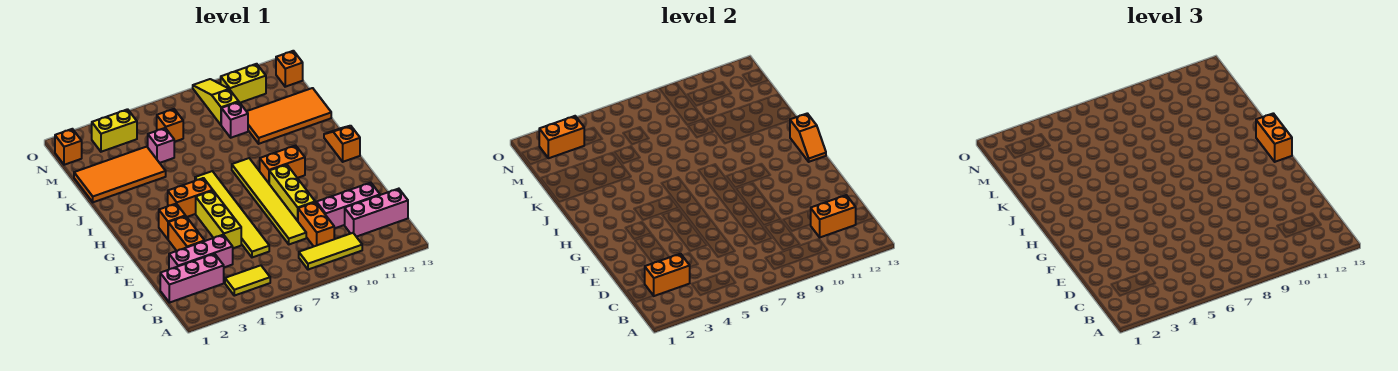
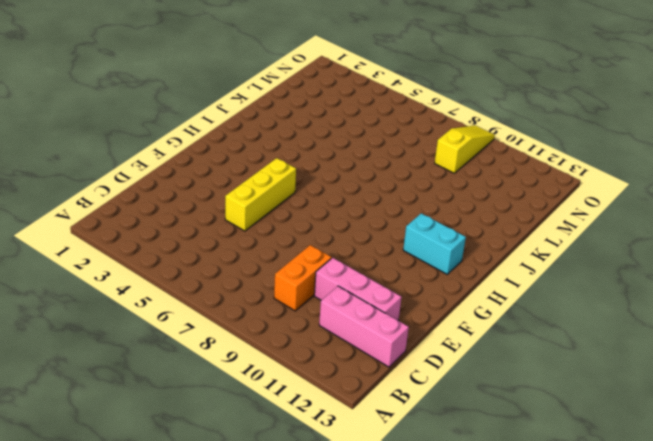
cyan 1x2 brick [403,213,466,274] -> none
none -> yellow 1x2 tile [225,265,270,296]
none -> yellow 1x3 tile [299,233,362,270]
none -> pink 1x3 brick [160,254,224,303]
none -> pink 1x3 brick [169,235,233,269]

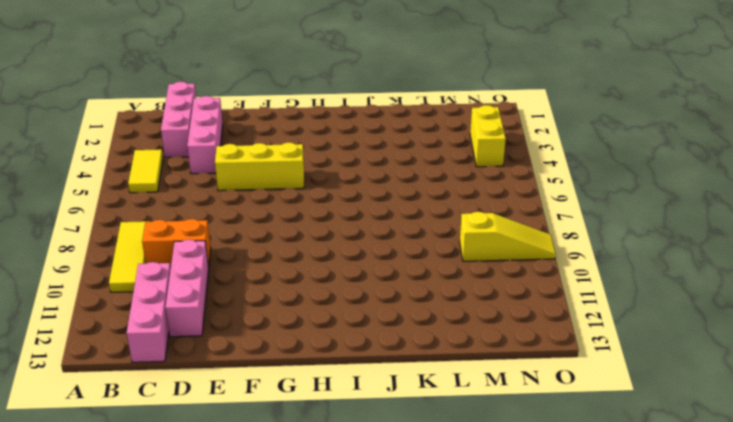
none -> yellow 1x6 tile [195,171,269,257]
none -> yellow 1x6 tile [232,158,306,244]
none -> orange 1x2 brick [168,216,204,251]
none -> yellow 1x3 brick [269,165,315,221]

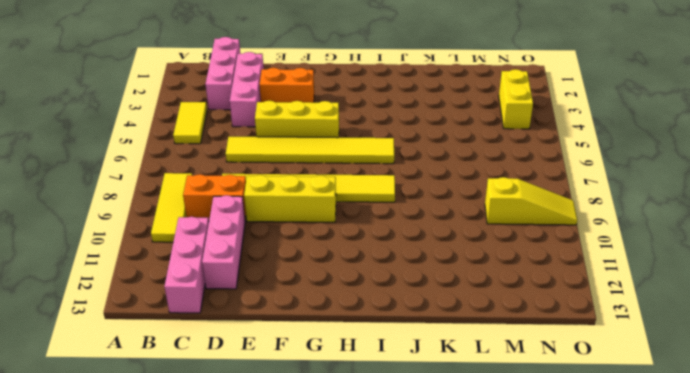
none -> orange 1x1 brick [159,204,185,239]
none -> orange 1x2 brick [168,178,213,217]
none -> orange 1x2 brick [260,145,305,183]
none -> orange 1x2 slope [324,126,360,162]

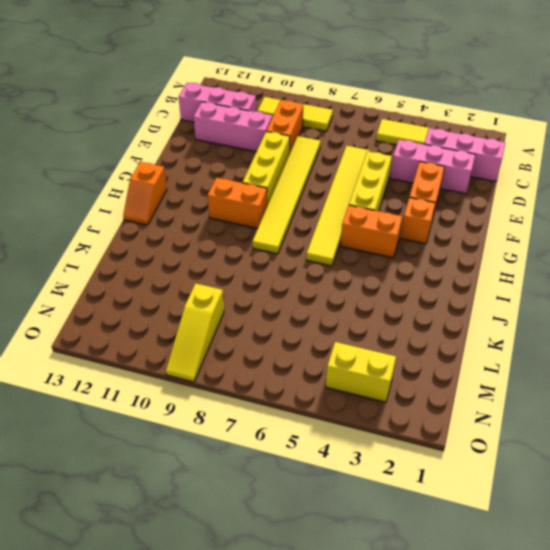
none -> orange 2x4 tile [74,147,166,202]
none -> orange 2x4 tile [247,88,331,144]
none -> pink 1x1 brick [148,128,174,163]
none -> pink 1x1 brick [221,102,248,138]

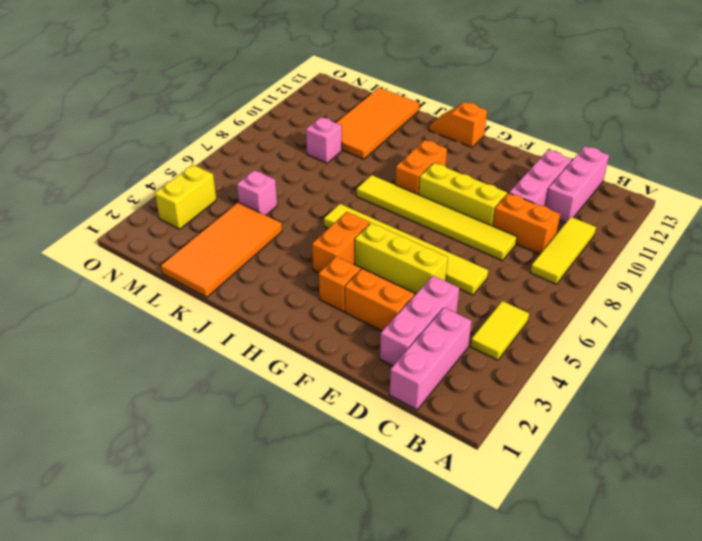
none -> orange 1x1 brick [157,109,183,142]
none -> yellow 1x3 slope [193,79,239,125]
none -> orange 1x1 brick [55,129,82,165]
none -> yellow 1x2 brick [221,64,266,103]

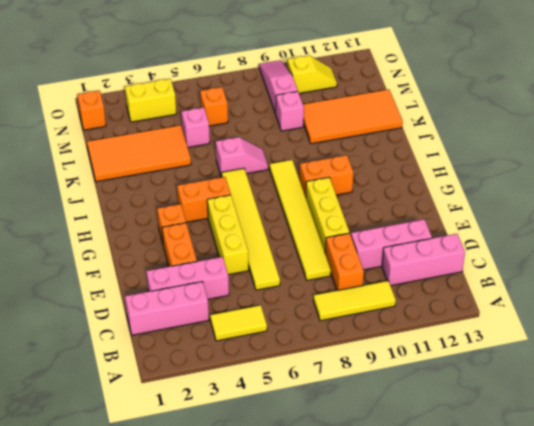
pink 1x2 slope [216,137,268,177] -> none
pink 1x3 slope [259,60,298,114] -> yellow 1x3 slope [193,79,239,125]
yellow 1x2 slope [287,55,337,93] -> yellow 1x2 brick [221,64,266,103]
none -> orange 1x2 slope [324,126,360,162]
none -> orange 1x1 brick [276,51,303,87]
none -> orange 1x2 brick [645,254,690,296]
none -> orange 1x2 brick [811,195,856,237]

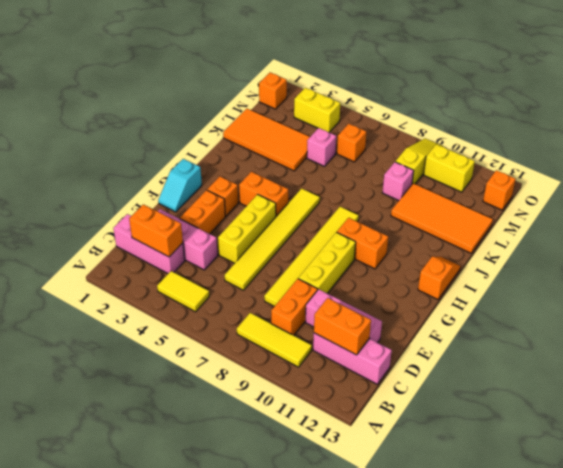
cyan 1x2 slope [158,159,202,212] -> none
none -> orange 1x2 slope [790,113,826,162]
none -> orange 1x2 brick [539,116,584,158]
none -> orange 1x2 brick [1256,113,1292,162]

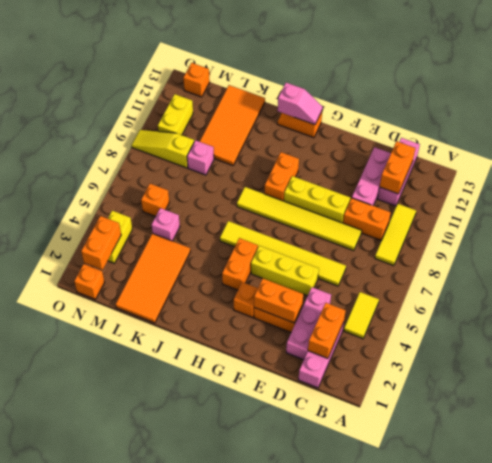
orange 1x2 brick [254,278,303,323] -> orange 1x2 brick moved to [1256,113,1292,162]
pink 1x2 slope [278,83,323,125] -> orange 1x2 slope [790,113,826,162]

